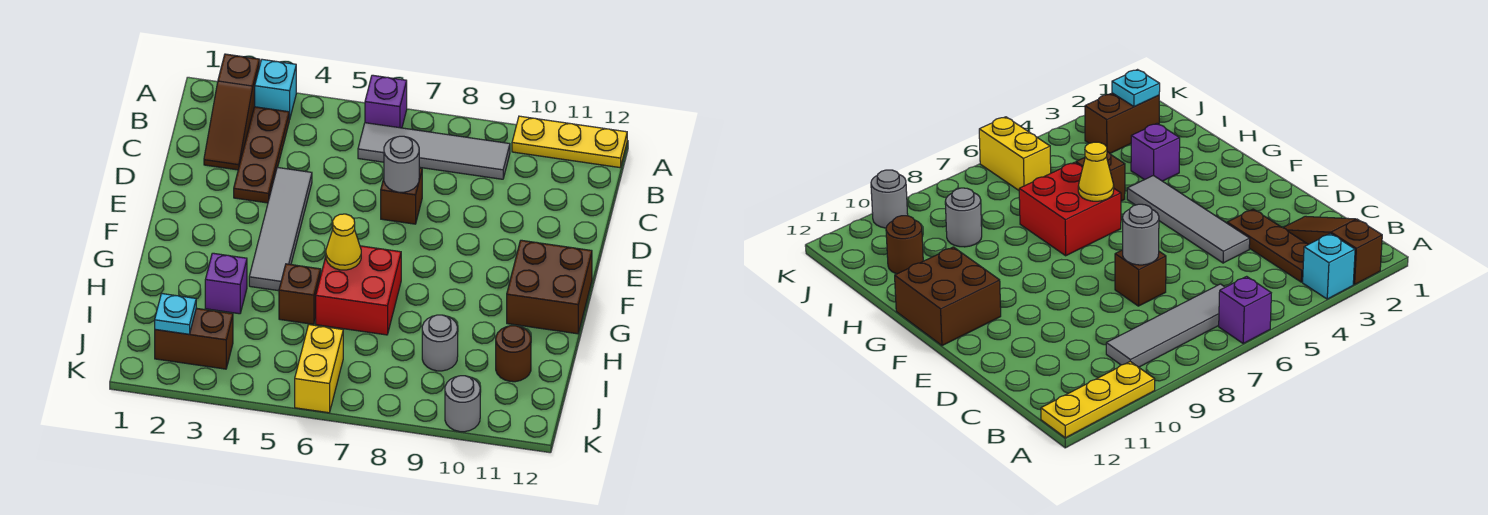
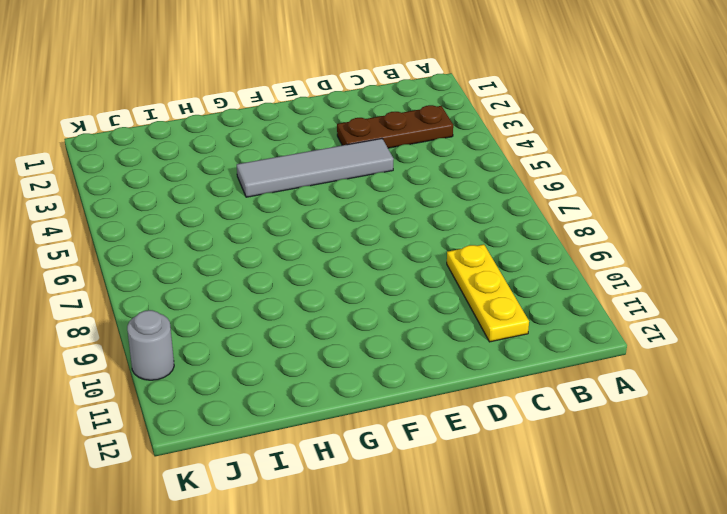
yellow 1x3 plate [447,244,529,342] -> yellow 1x3 plate moved to [512,116,627,168]
none -> brown 1x3 slope [204,54,260,170]
none -> cyan 1x1 brick [255,59,296,120]
none -> purple 1x1 brick [365,75,407,128]

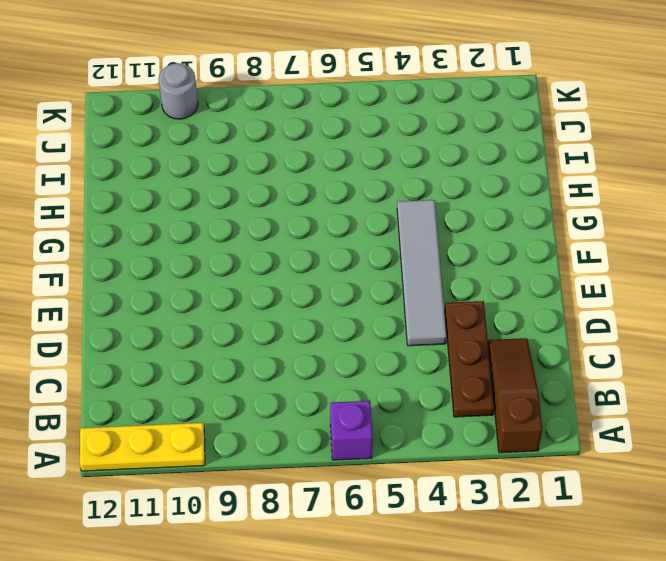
none -> cyan 1x1 brick [255,59,296,120]
none -> grey 1x4 tile [358,123,510,179]
none -> brown 1x1 brick [381,168,422,224]

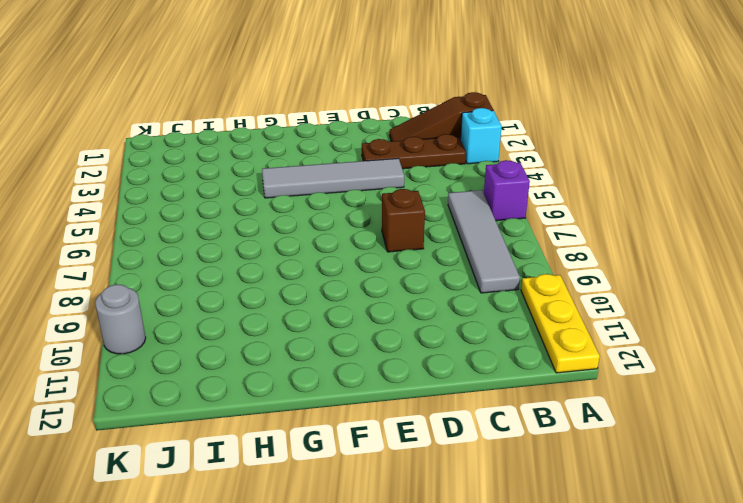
none -> brown 2x2 brick [507,240,592,334]
none -> red 2x2 brick [316,246,401,335]
none -> purple 1x1 brick [205,253,247,314]

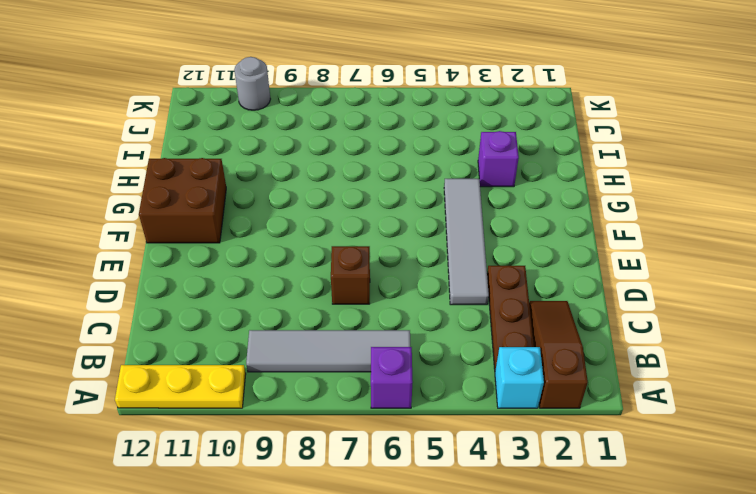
none -> red 2x2 brick [316,246,401,335]
none -> brown 1x1 brick [279,264,321,324]
none -> grey 1x1 round brick [422,315,458,371]

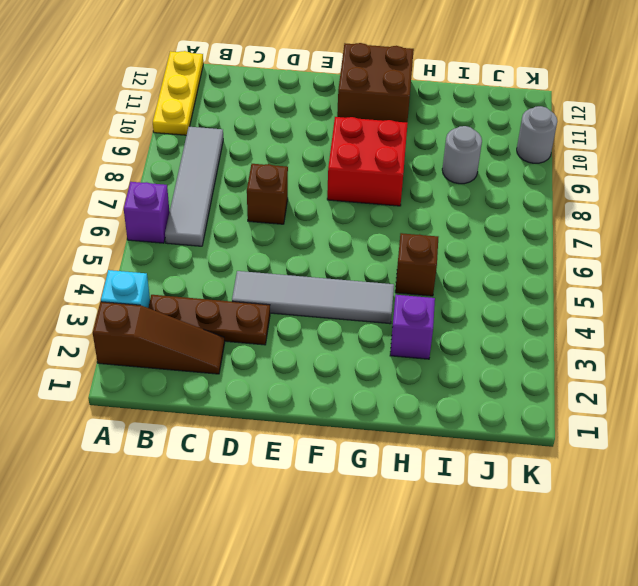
red 2x2 brick [327,117,408,206] -> red 2x2 brick moved to [316,246,401,335]
none -> brown 1x1 round brick [496,326,531,382]
none -> brown 1x2 brick [155,308,233,369]
none -> yellow 1x2 brick [295,325,343,413]

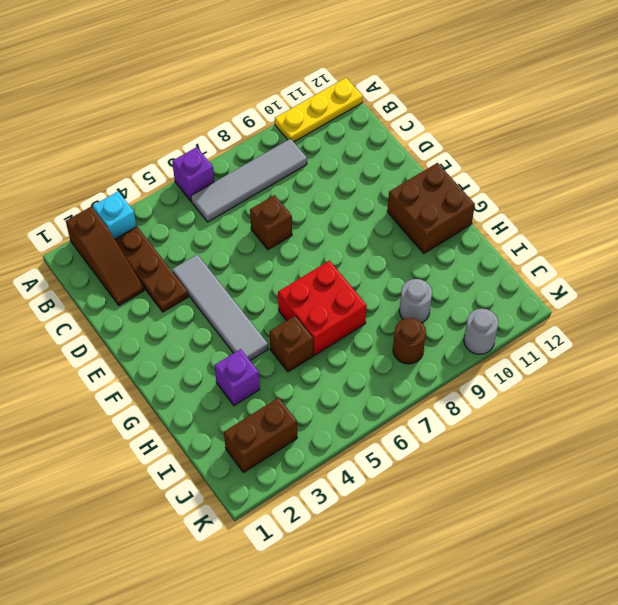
brown 1x1 round brick [393,318,426,364] -> brown 1x1 round brick moved to [496,326,531,382]
none -> yellow 1x2 brick [295,325,343,413]
none -> grey 1x1 round brick [384,136,419,192]
none -> yellow 1x1 cone [326,214,361,270]

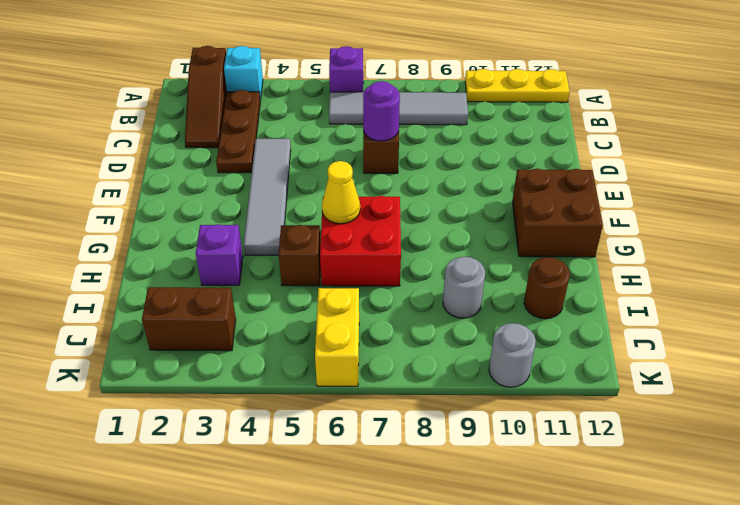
purple 1x1 round brick [363,81,400,141] -> grey 1x1 round brick [384,136,419,192]
none -> cyan 1x1 plate [155,294,196,334]

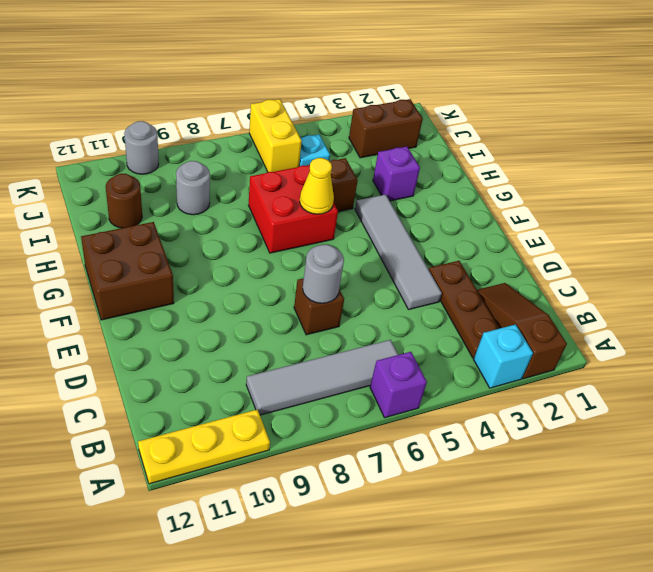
cyan 1x1 plate [299,134,330,166] -> cyan 1x1 plate moved to [155,294,196,334]

